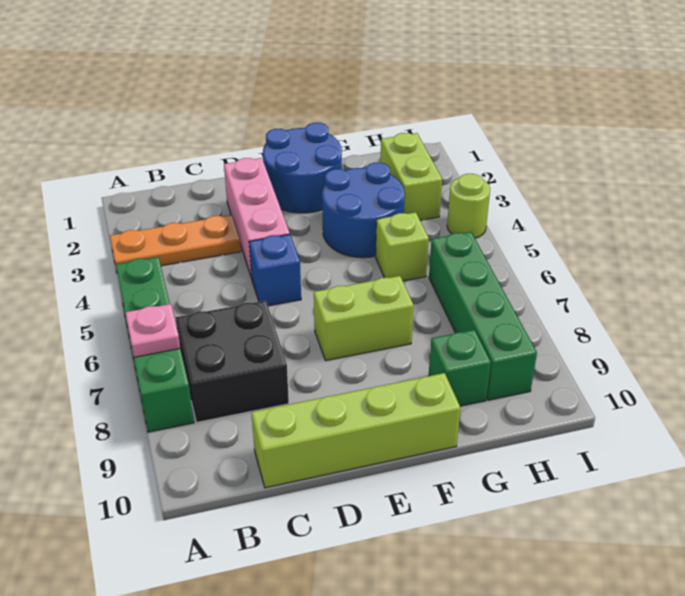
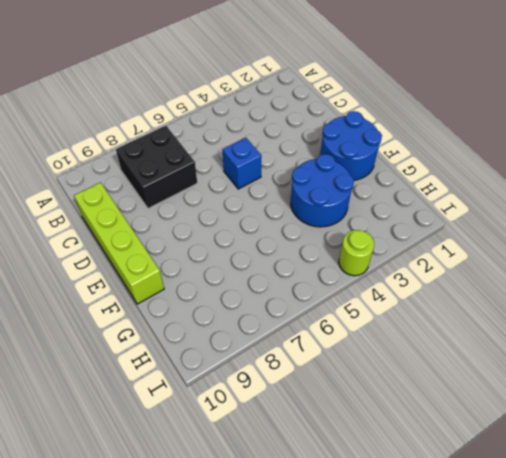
none -> orange 1x3 plate [110,215,241,271]
none -> green 1x4 brick [116,257,194,432]
none -> pink 1x3 brick [224,158,290,278]

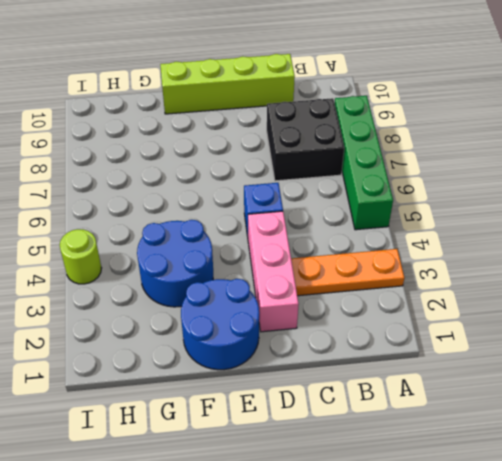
none -> lime 1x2 brick [314,276,414,361]
none -> lime 1x1 brick [376,212,429,281]
none -> green 1x1 brick [429,330,491,406]

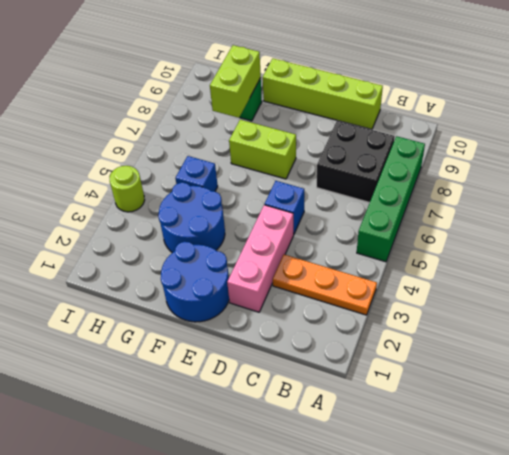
blue 1x1 brick [175,156,218,191] -> lime 1x1 brick [376,212,429,281]
lime 1x2 brick [210,45,261,118] -> lime 1x2 brick moved to [380,133,442,220]
none -> green 1x4 brick [429,232,537,400]
none -> pink 1x1 plate [125,304,180,357]

